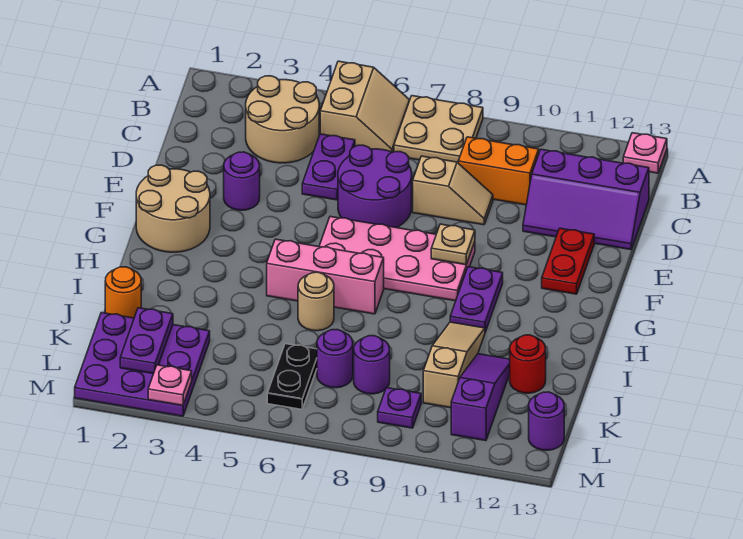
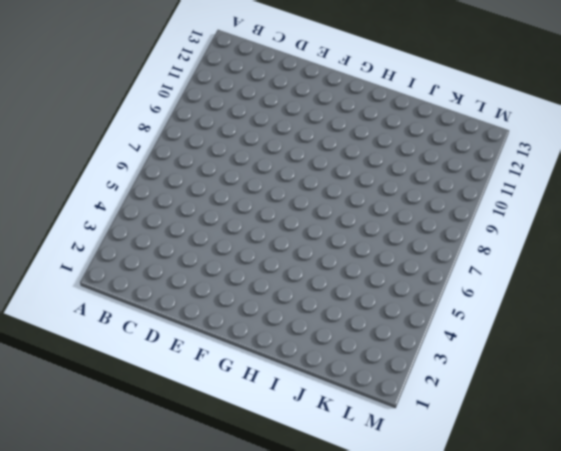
none -> tan 2x2 slope [320,61,409,152]
none -> tan 2x2 plate [394,96,483,163]
none -> pink 1x1 plate [623,133,667,173]

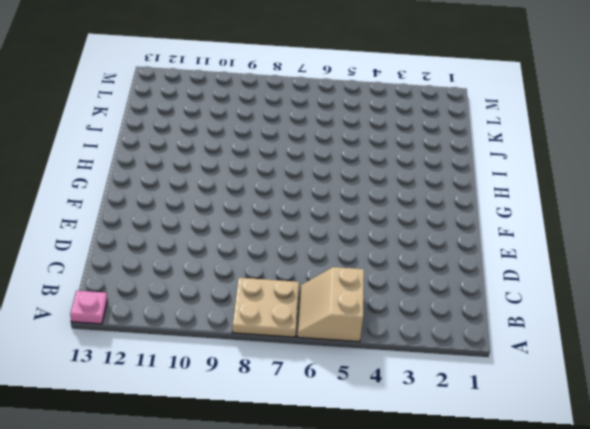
none -> tan 2x2 round brick [246,76,319,163]
none -> purple 1x2 plate [302,134,355,200]
none -> orange 1x2 brick [458,137,539,205]

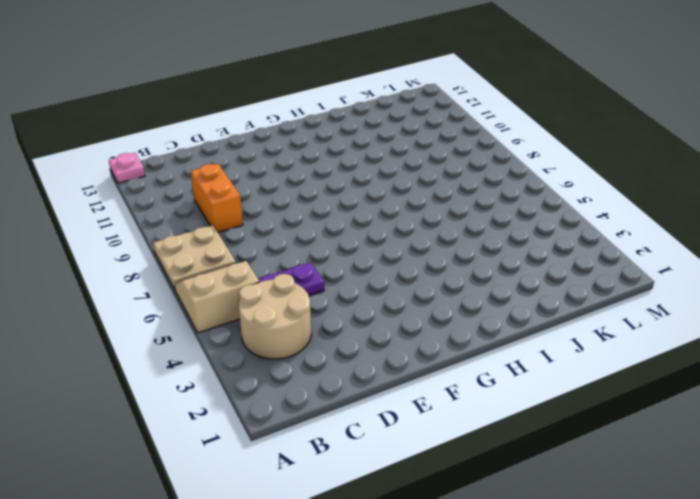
none -> purple 2x3 slope [523,149,649,250]
none -> purple 2x2 round brick [338,145,412,228]
none -> tan 1x2 slope [413,156,493,225]

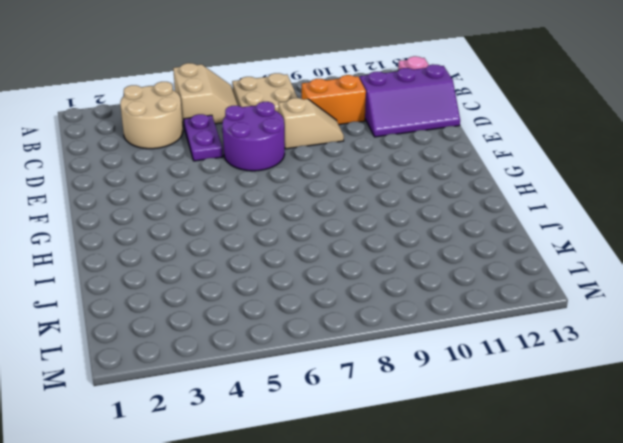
none -> purple 1x1 round brick [224,152,260,210]
none -> red 1x2 plate [542,228,594,294]
none -> tan 2x2 round brick [136,165,210,252]

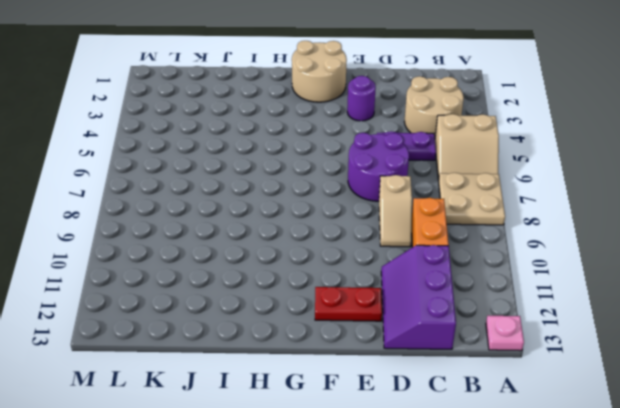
none -> pink 2x4 plate [319,217,475,301]
none -> purple 1x2 plate [450,267,503,332]
none -> pink 1x3 brick [267,239,384,314]

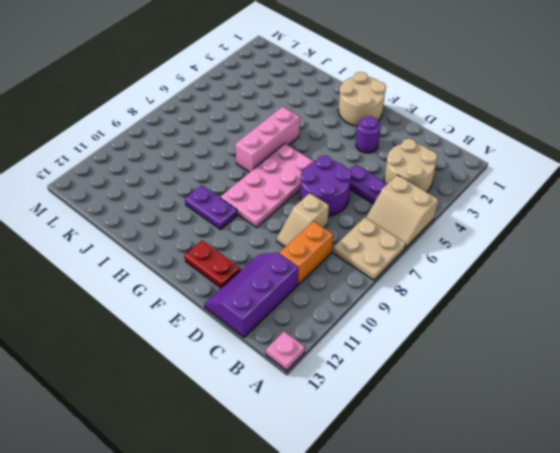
none -> tan 1x1 round brick [298,272,334,331]
none -> tan 1x3 slope [423,322,485,408]
none -> orange 1x1 round brick [105,267,141,318]

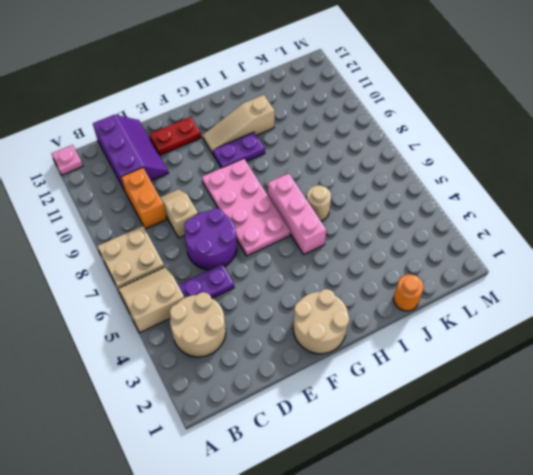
tan 1x3 slope [203,95,275,154] -> tan 1x3 slope moved to [423,322,485,408]
none -> purple 1x1 round brick [224,152,260,210]
none -> purple 1x3 slope [451,354,510,441]
none -> red 1x1 round brick [510,335,546,393]

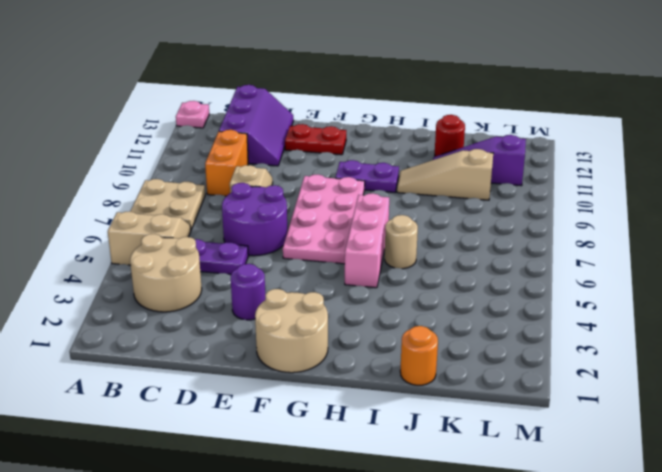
none -> purple 3x3 plate [75,313,210,416]
none -> black 1x2 plate [267,344,317,409]
none -> purple 1x1 round brick [317,329,353,388]

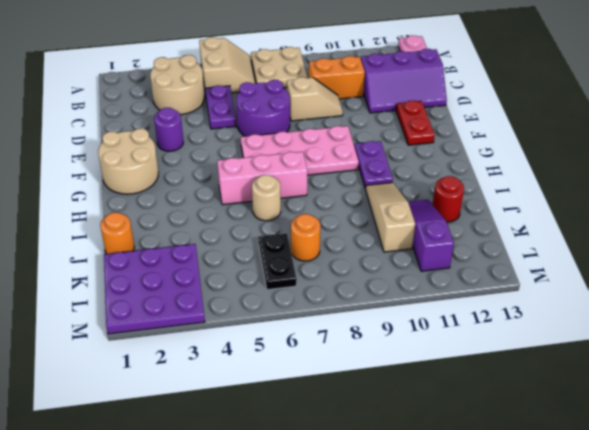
orange 1x1 round brick [291,214,320,261] -> purple 1x1 round brick [317,329,353,388]
none -> purple 1x1 round brick [354,336,390,394]
none -> purple 1x1 plate [378,388,421,428]
none -> purple 1x1 round brick [529,392,564,450]

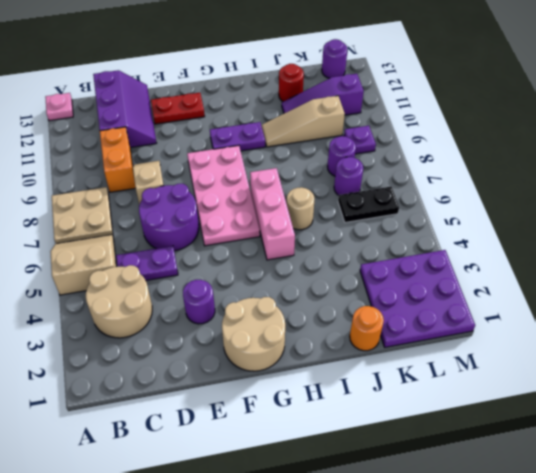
none -> tan 1x1 plate [431,224,475,265]
none -> purple 1x2 plate [120,308,173,374]
none -> pink 1x1 plate [148,365,192,405]

